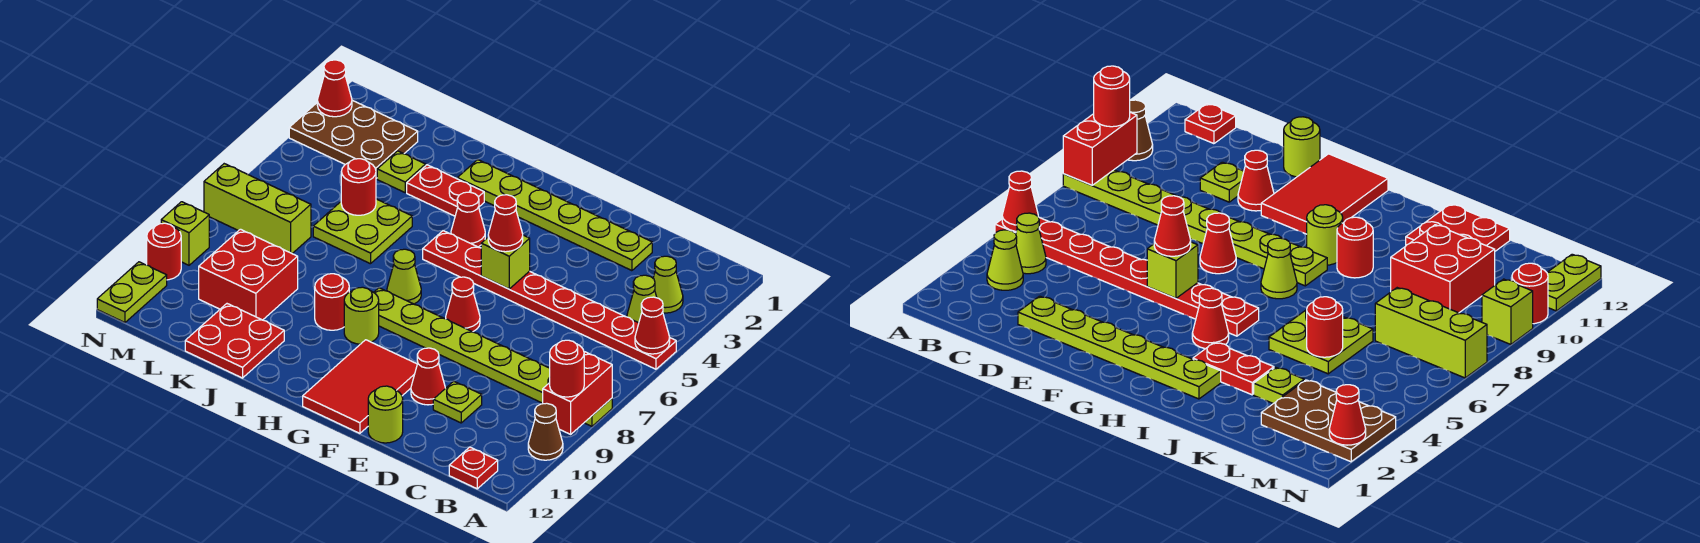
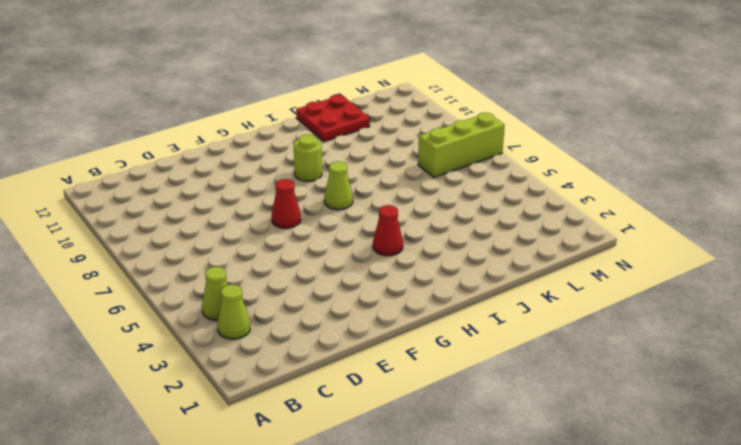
none -> red 1x8 plate [423,231,676,369]
none -> lime 1x8 plate [374,288,612,426]
none -> brown 1x1 cone [528,403,563,460]
none -> red 1x1 plate [449,447,498,489]

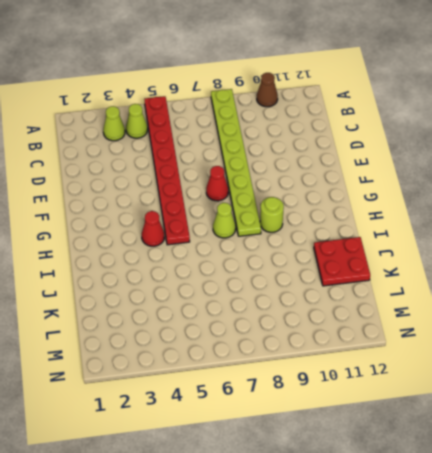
none -> red 1x1 plate [449,447,498,489]
none -> lime 1x6 plate [457,160,652,271]
none -> lime 1x1 plate [433,381,482,423]
none -> red 1x1 cone [411,348,445,405]

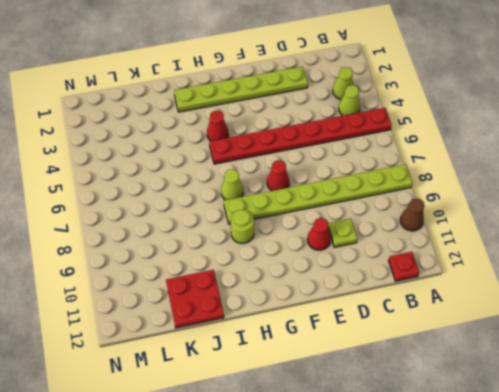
none -> lime 1x1 round brick [368,386,403,443]
none -> red 2x3 tile [303,340,417,433]
none -> red 1x2 plate [407,165,484,216]
none -> red 1x1 round brick [315,274,349,330]

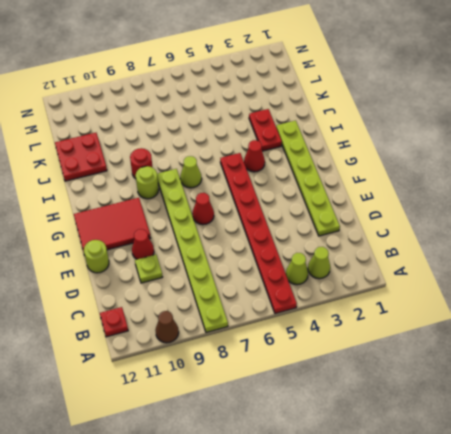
none -> lime 2x2 plate [313,199,412,264]
none -> lime 1x1 plate [377,151,426,192]
none -> red 2x2 brick [199,229,298,320]
none -> brown 2x3 plate [289,100,418,178]

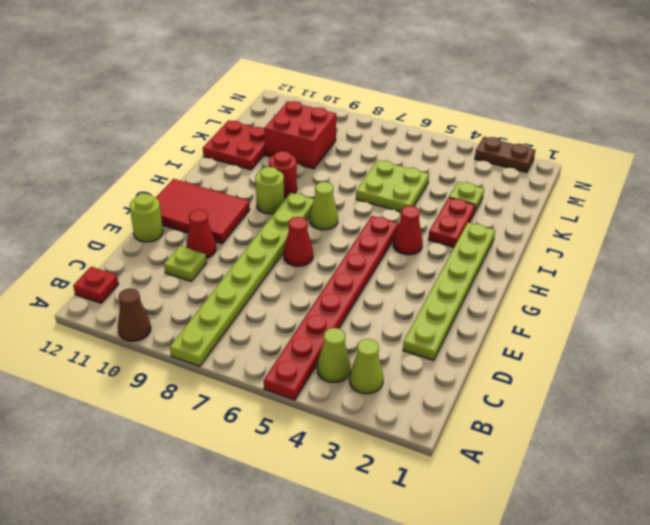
brown 1x2 plate [475,137,535,173] -> brown 2x3 plate [289,100,418,178]
none -> lime 1x3 brick [204,164,311,253]
none -> lime 1x1 brick [161,202,209,265]
none -> red 1x1 round brick [147,223,181,280]
none -> lime 1x2 plate [97,262,167,322]

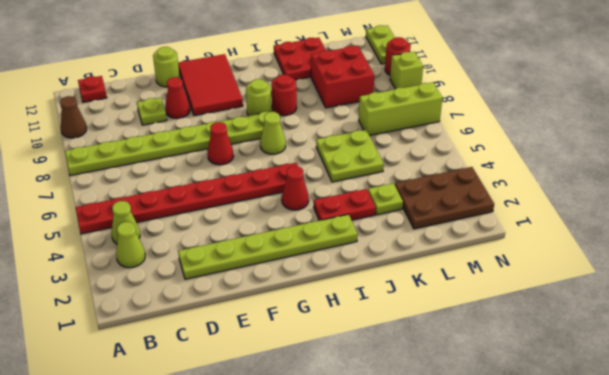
none -> red 1x1 cone [635,297,670,354]
none -> red 1x2 brick [543,352,612,434]
none -> lime 1x1 brick [481,235,530,289]
none -> red 1x1 round brick [341,159,376,215]

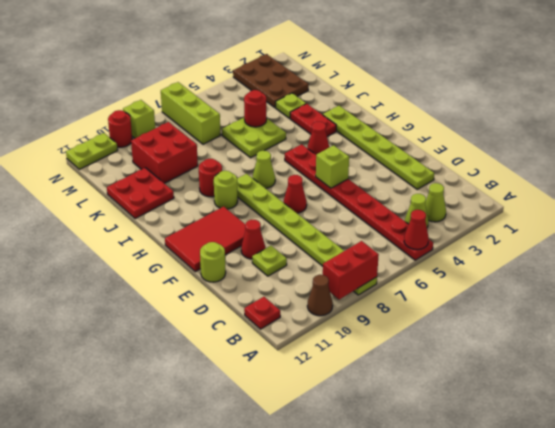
none -> red 1x1 cone [317,60,352,117]
none -> red 1x1 round brick [550,340,584,397]
none -> red 1x1 cone [488,195,523,252]

